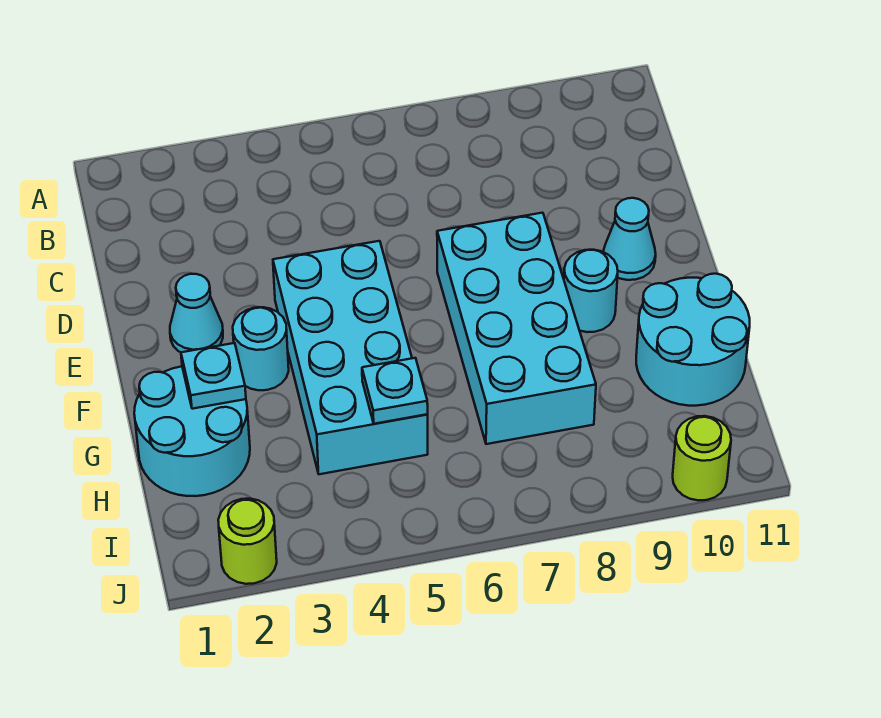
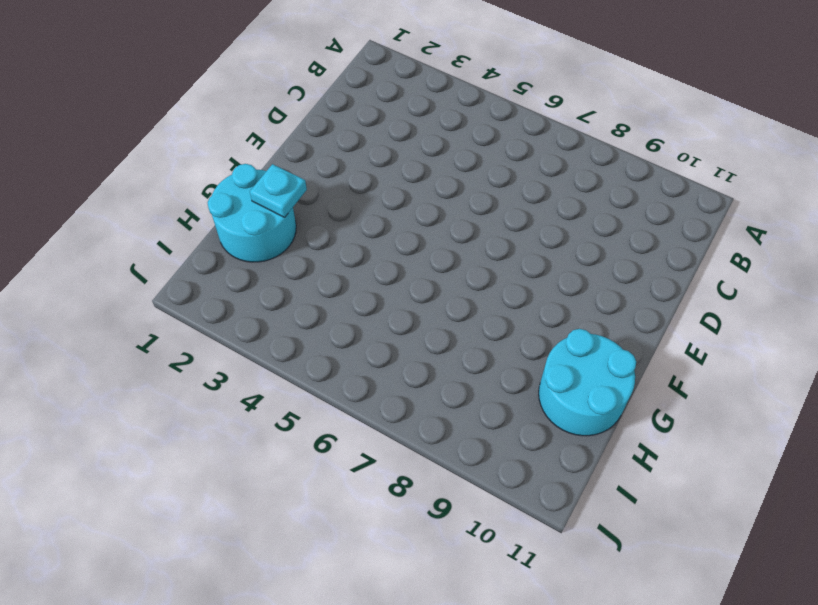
none -> cyan 1x1 cone [170,274,223,352]
none -> cyan 2x4 brick [273,241,428,474]
none -> cyan 2x4 brick [437,213,596,444]

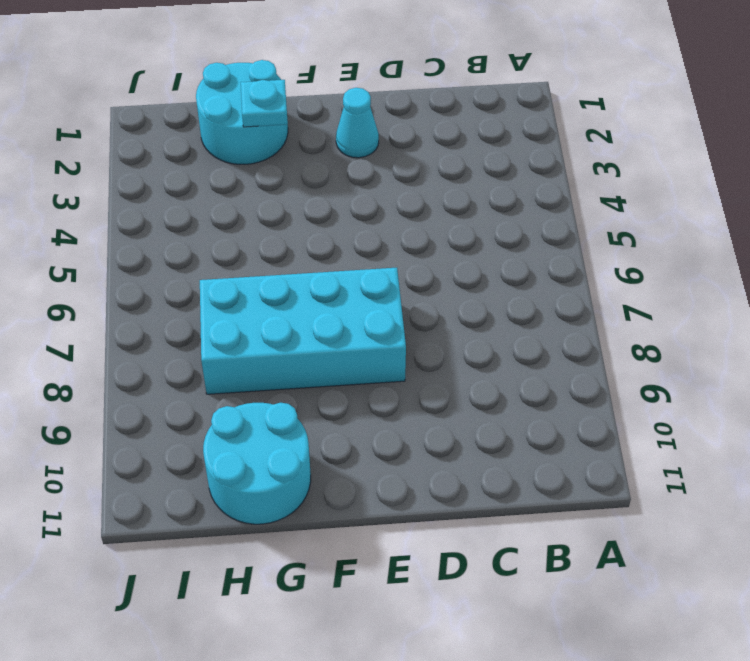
none -> cyan 2x4 brick [273,241,428,474]
none -> cyan 1x1 cone [603,198,656,280]
none -> cyan 1x1 round brick [233,307,289,390]

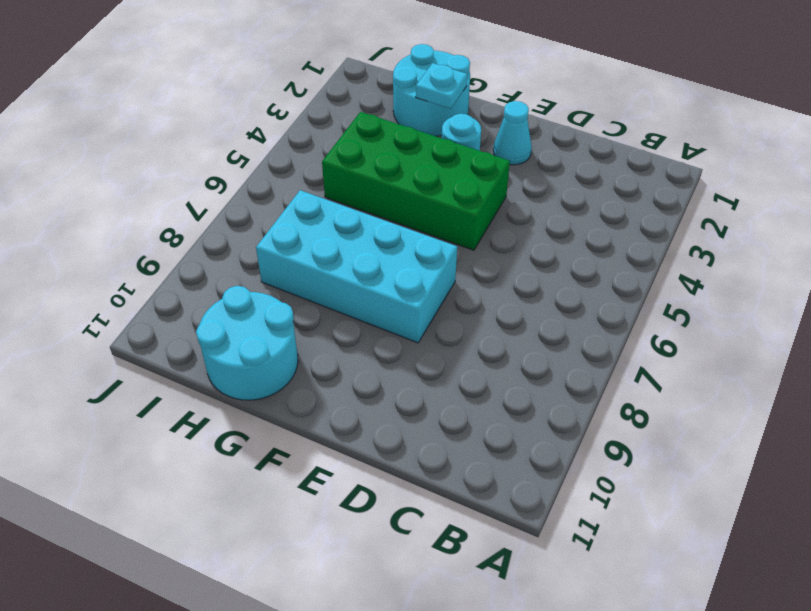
green 2x4 brick [322,112,510,250] -> cyan 2x4 brick [273,241,428,474]
none -> cyan 1x1 cone [603,198,656,280]
none -> cyan 1x1 round brick [564,250,618,332]
none -> lime 1x1 round brick [218,499,277,584]

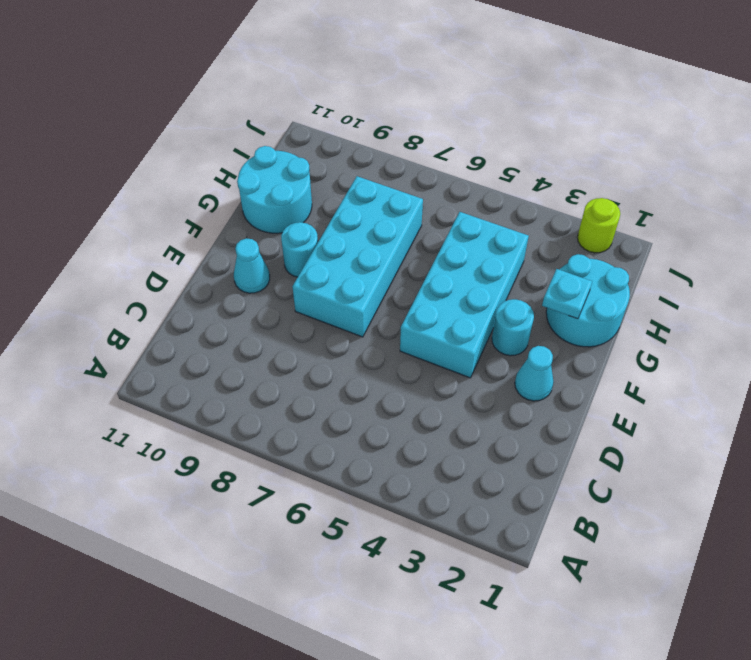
none -> lime 1x1 round brick [673,416,731,500]
none -> cyan 1x1 plate [362,358,428,424]

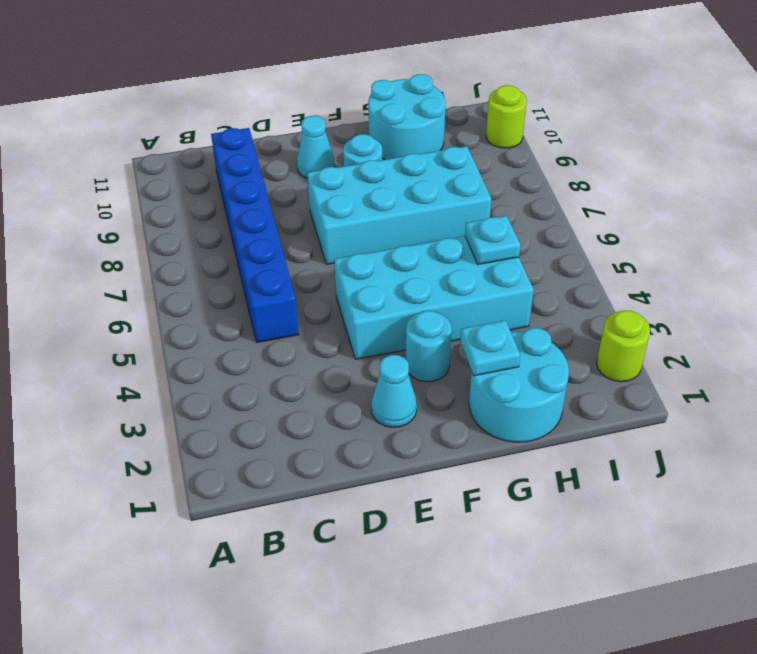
blue 1x6 brick [211,128,299,343] -> none

